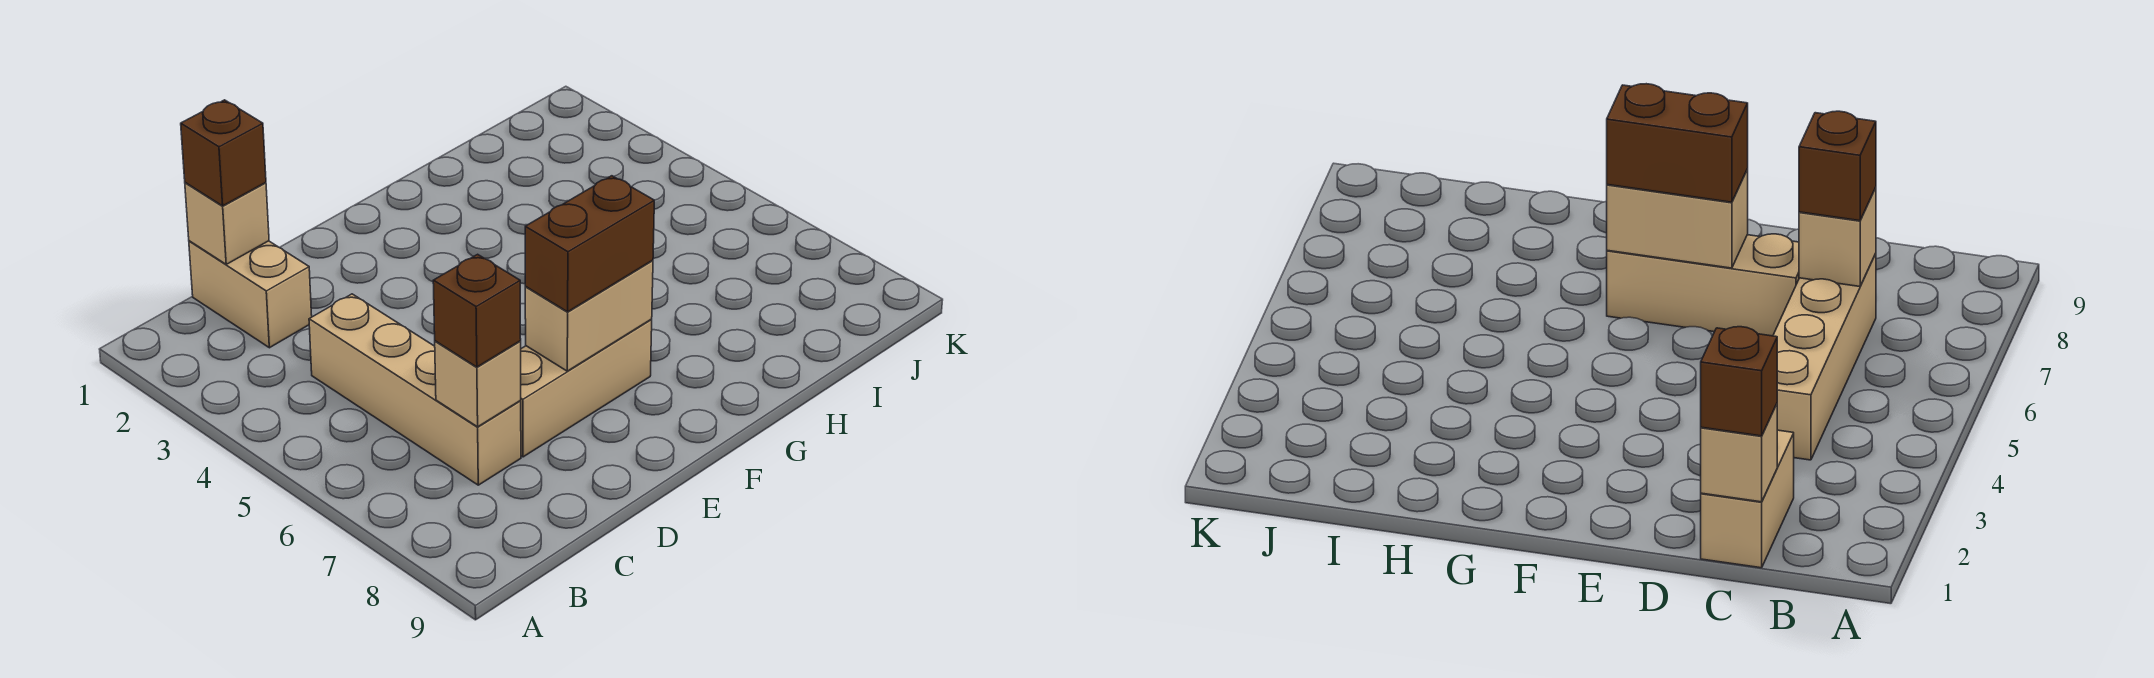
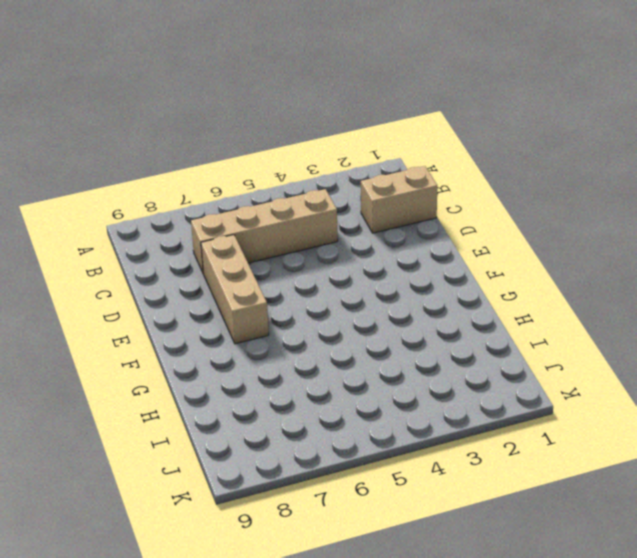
none -> tan 1x1 brick [185,183,269,264]
none -> tan 1x1 brick [435,341,521,427]

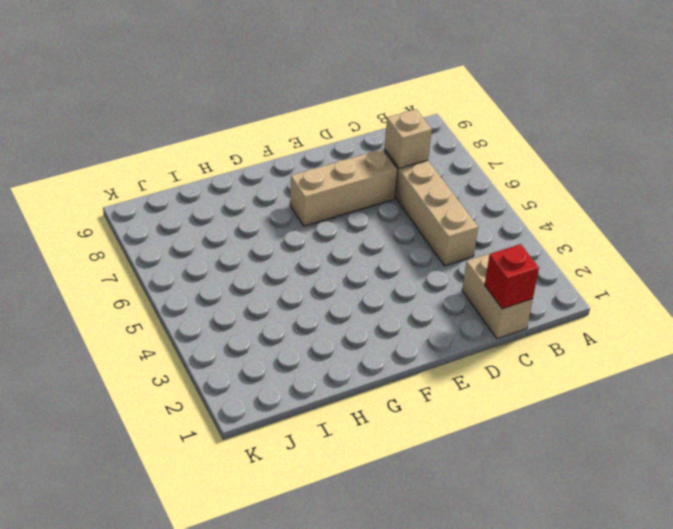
red 1x1 brick [485,244,539,309] -> tan 1x1 brick [185,183,269,264]
none -> tan 1x2 brick [525,260,653,371]
none -> brown 1x1 brick [181,100,266,206]

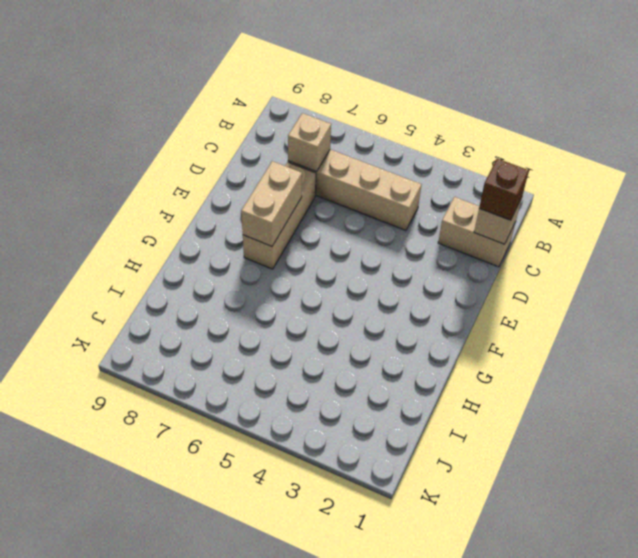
none -> brown 1x1 brick [433,254,521,367]
none -> brown 1x2 brick [525,176,654,312]

